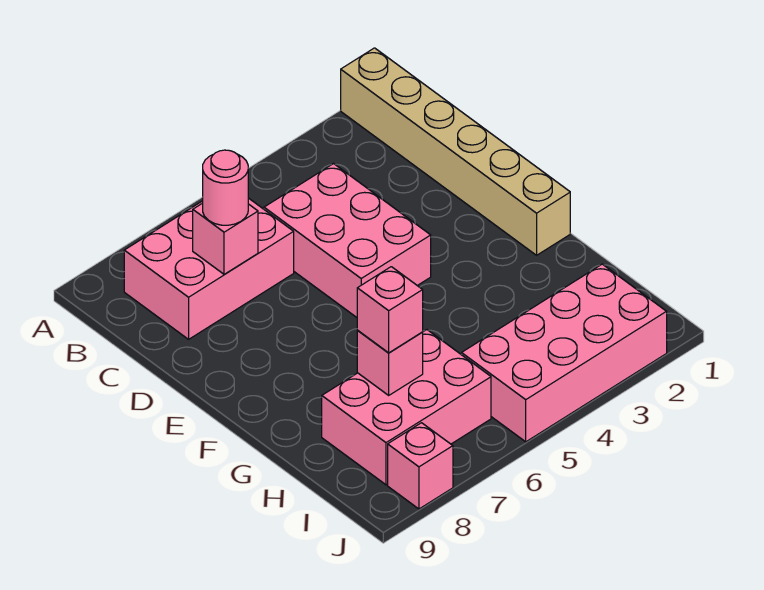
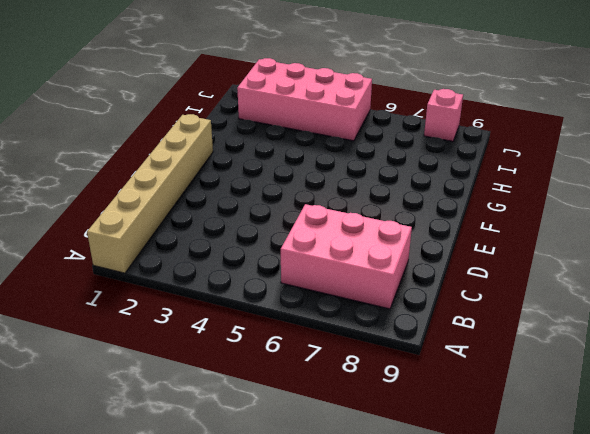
none -> pink 2x3 brick [264,164,431,317]
none -> pink 2x3 brick [322,330,491,485]

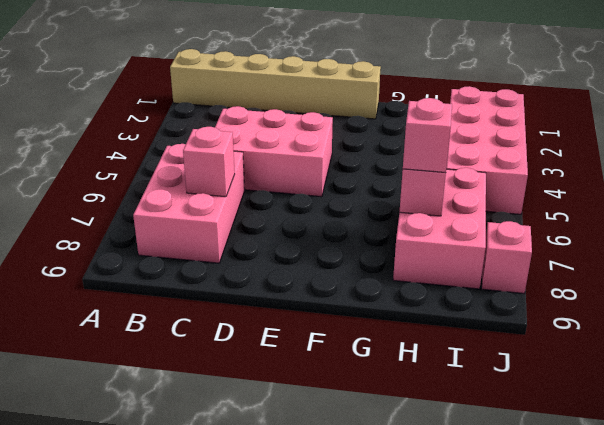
none -> pink 1x1 round brick [203,150,248,225]

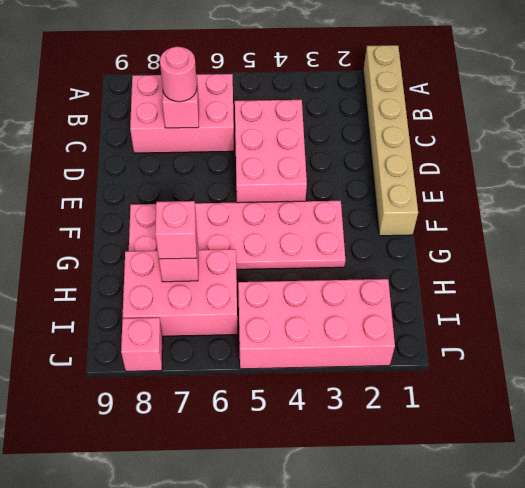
pink 2x6 plate [129,201,345,269] -> none

